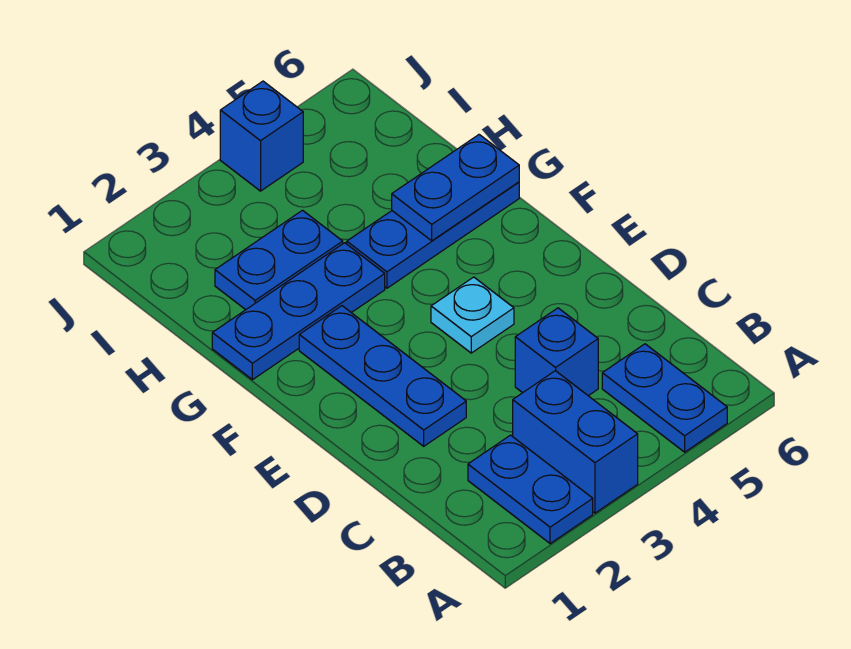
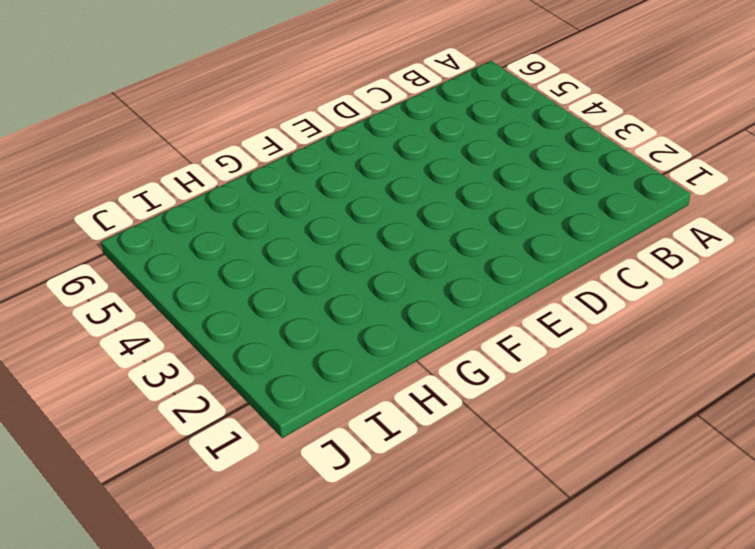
none -> blue 1x2 plate [468,435,593,544]
none -> blue 1x2 brick [513,371,638,513]

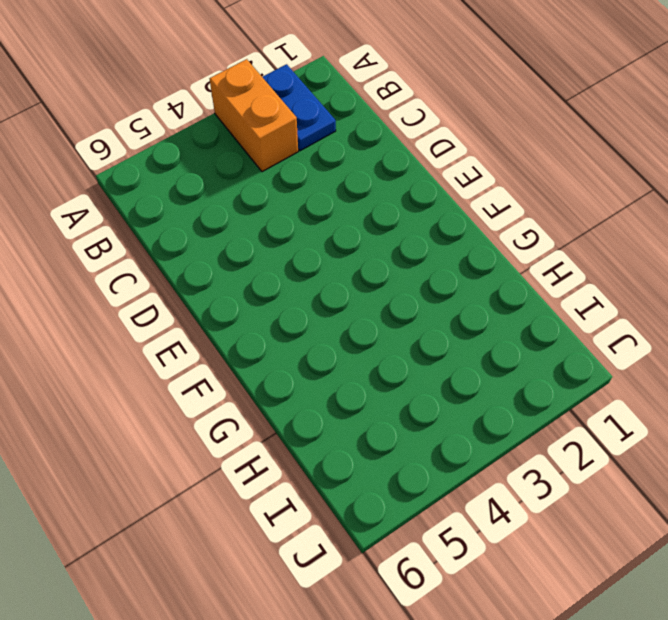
orange 1x2 brick [210,59,298,172] -> blue 1x2 brick [513,371,638,513]
none -> blue 1x2 plate [602,344,727,452]
none -> blue 1x1 brick [515,308,598,396]

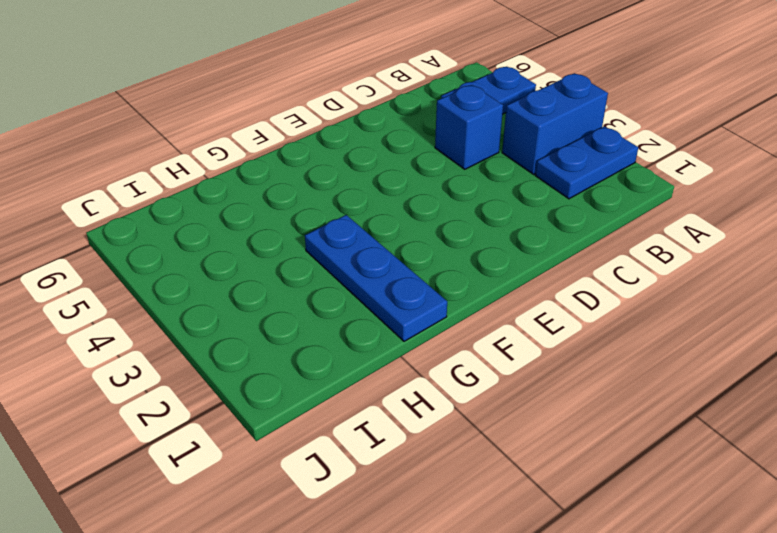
none -> blue 1x3 plate [299,306,466,446]
none -> cyan 1x1 plate [431,277,514,353]

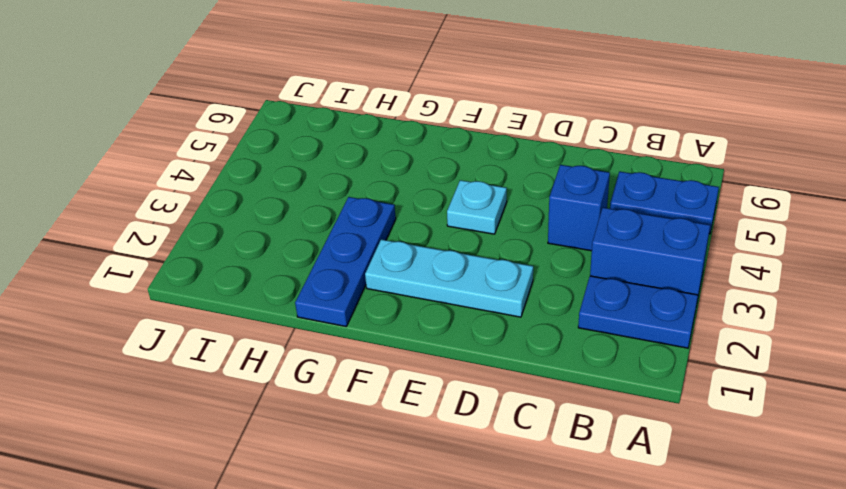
cyan 1x3 plate [365,239,533,317] -> blue 1x3 plate [299,306,466,446]
none -> blue 1x3 plate [347,182,519,288]
none -> blue 1x2 plate [215,210,343,310]

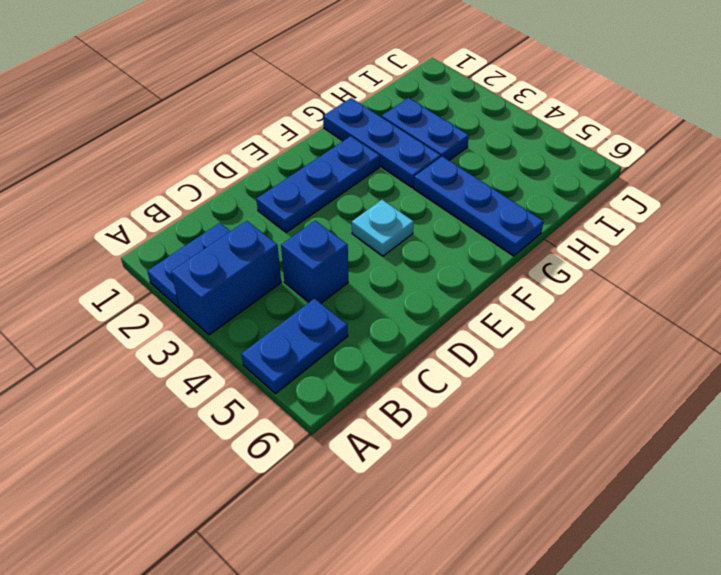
none -> blue 1x1 brick [220,81,303,191]
none -> blue 1x2 plate [392,135,519,241]

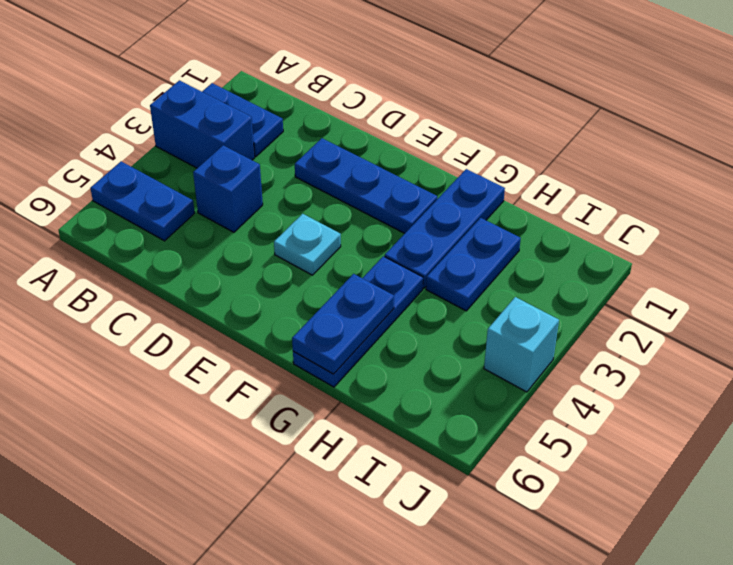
cyan 1x1 brick [484,297,559,392] -> blue 1x1 brick [220,81,303,191]

